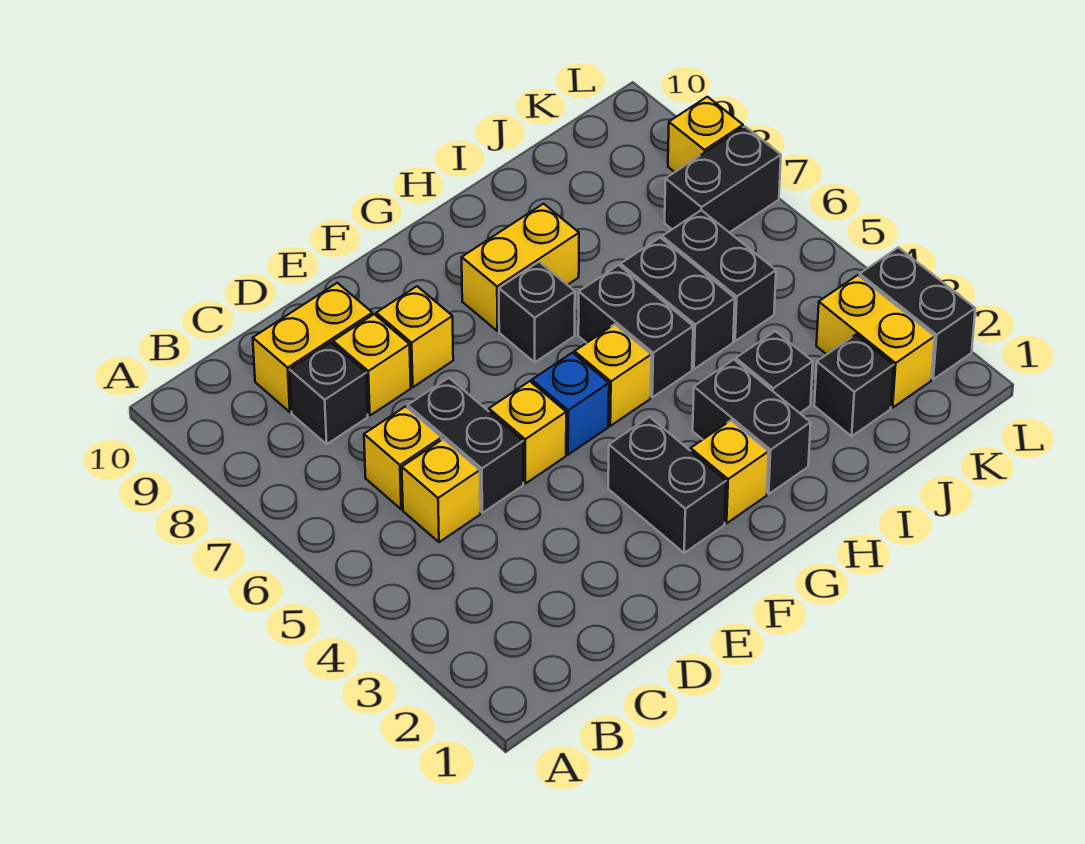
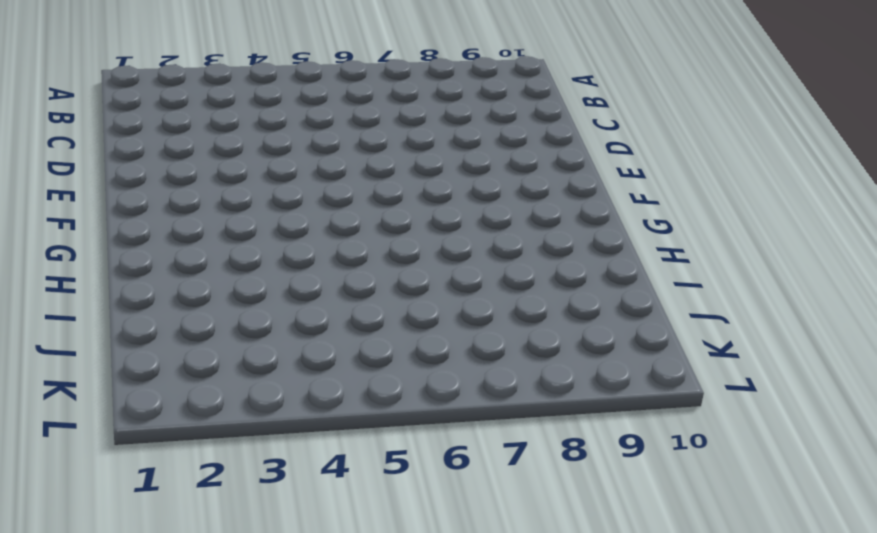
none -> yellow 1x1 brick [402,439,480,542]
none -> yellow 1x1 brick [364,407,442,509]
none -> black 1x1 brick [289,343,368,444]

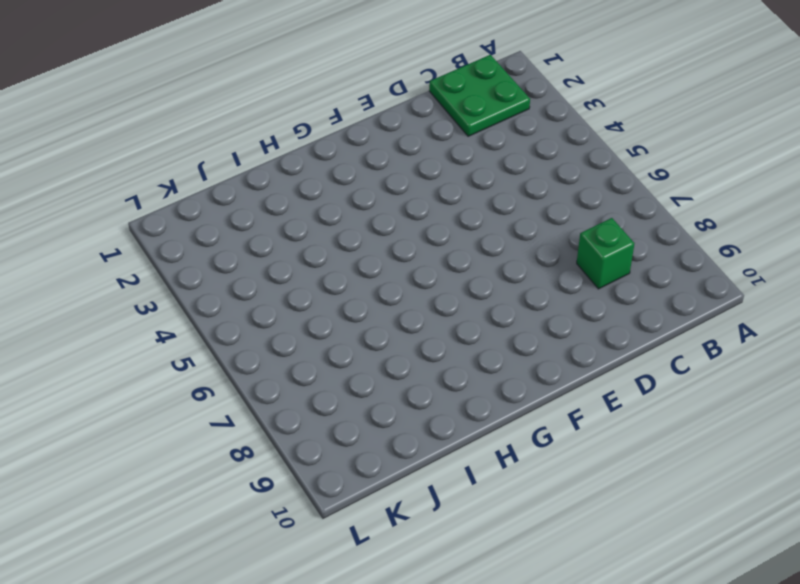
green 2x2 plate [429,55,530,136] -> none
green 1x1 brick [577,218,634,289] -> black 1x1 brick [289,343,368,444]
none -> yellow 1x1 brick [402,439,480,542]
none -> yellow 1x1 brick [364,407,442,509]
none -> yellow 1x2 brick [253,283,372,412]

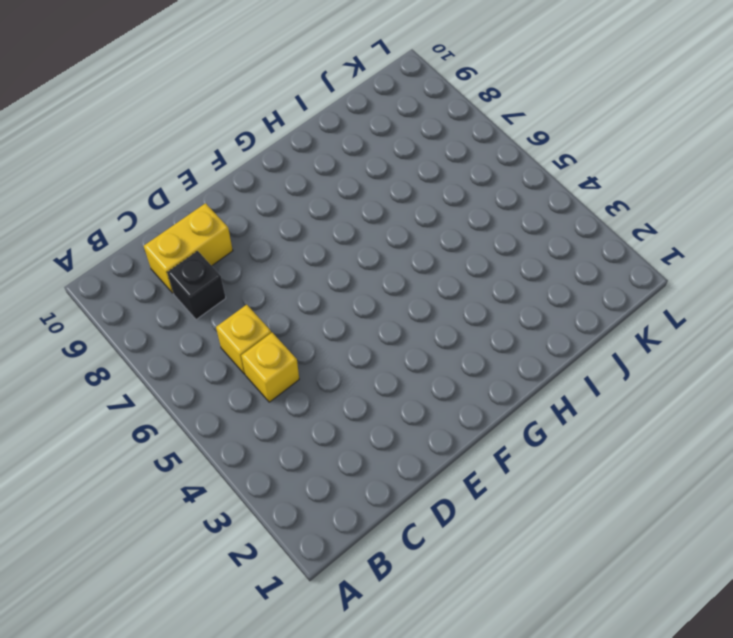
none -> black 1x2 brick [408,378,523,513]
none -> yellow 1x1 brick [333,314,411,416]
none -> yellow 1x1 brick [489,381,566,484]

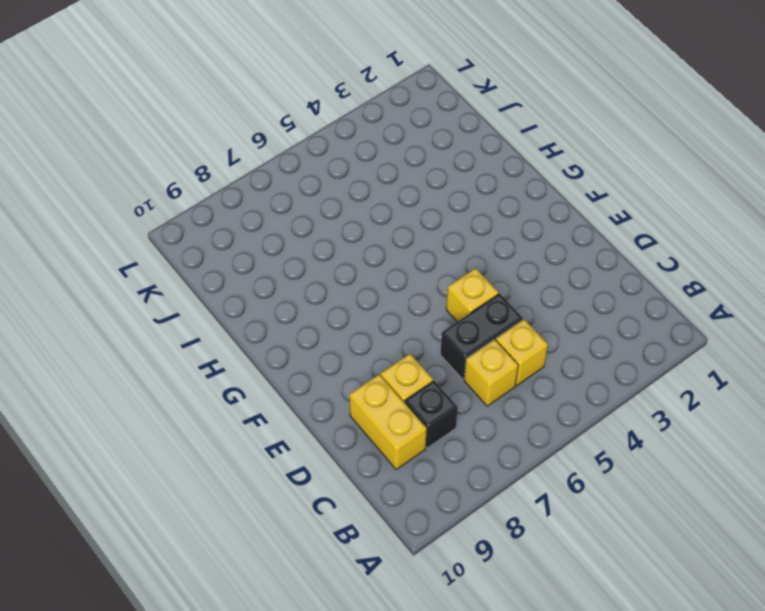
none -> yellow 1x1 brick [376,286,453,387]
none -> black 1x2 brick [608,417,726,553]
none -> blue 1x1 brick [532,353,609,455]

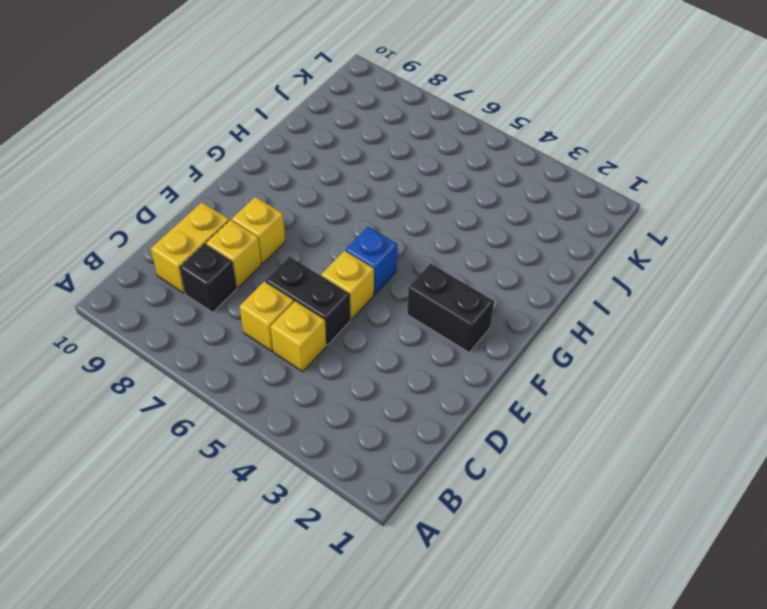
none -> yellow 1x1 brick [691,421,769,523]
none -> yellow 1x1 brick [574,324,651,426]
none -> black 1x1 brick [499,262,575,362]

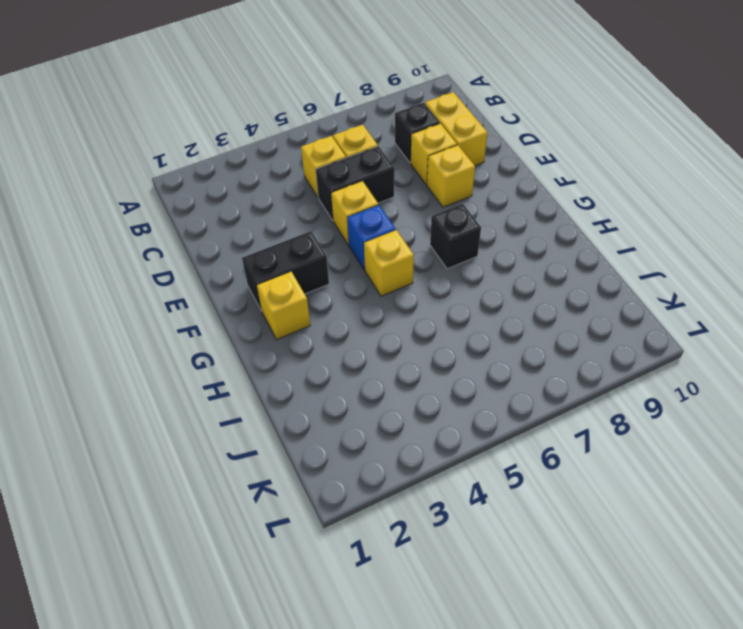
none -> yellow 1x2 brick [462,204,579,331]
none -> black 1x2 brick [693,360,811,494]
none -> black 1x2 brick [578,265,693,397]

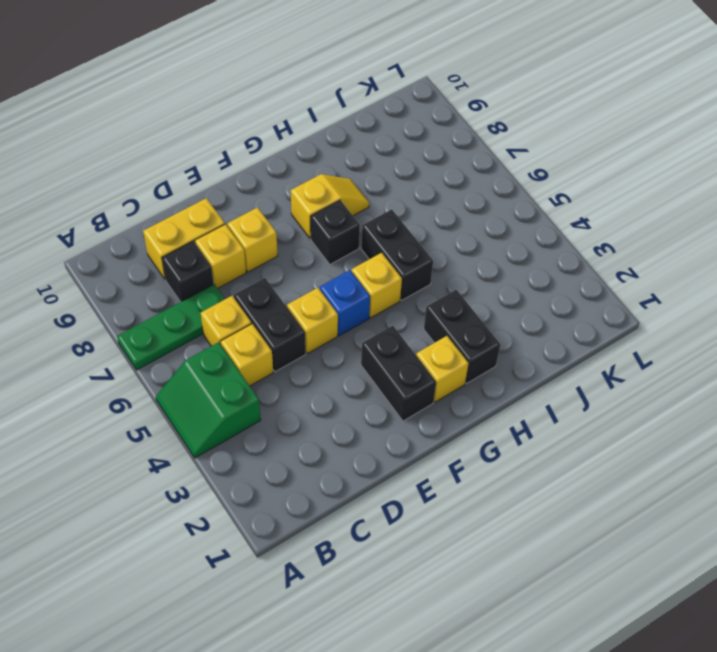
green 2x2 slope [156,342,261,458] -> none
green 1x3 plate [117,284,225,370] -> none
yellow 1x2 slope [291,174,369,239] -> yellow 1x2 brick [462,204,579,331]
none -> black 1x1 brick [736,331,813,413]
none -> black 1x2 brick [621,238,735,369]
none -> black 1x1 brick [814,335,894,436]

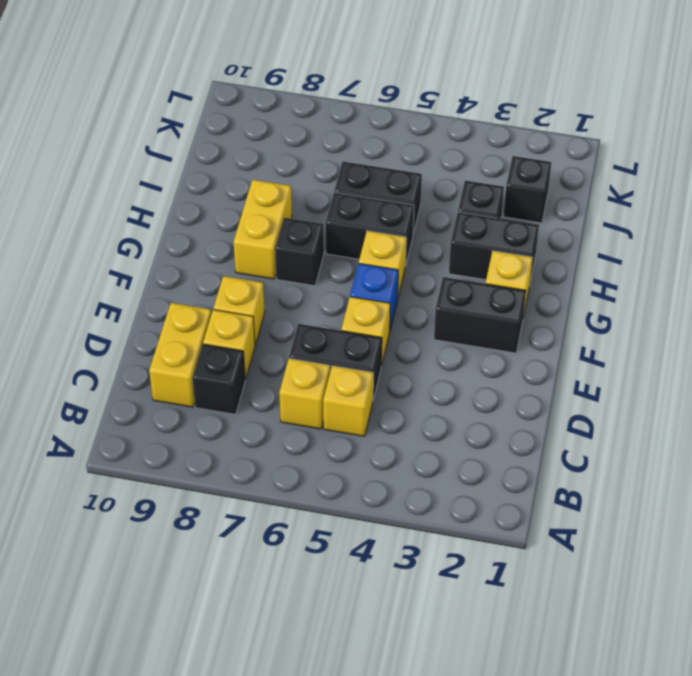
none -> black 1x2 brick [662,210,776,341]
none -> yellow 1x2 brick [816,275,935,408]
none -> black 1x2 brick [665,126,781,233]

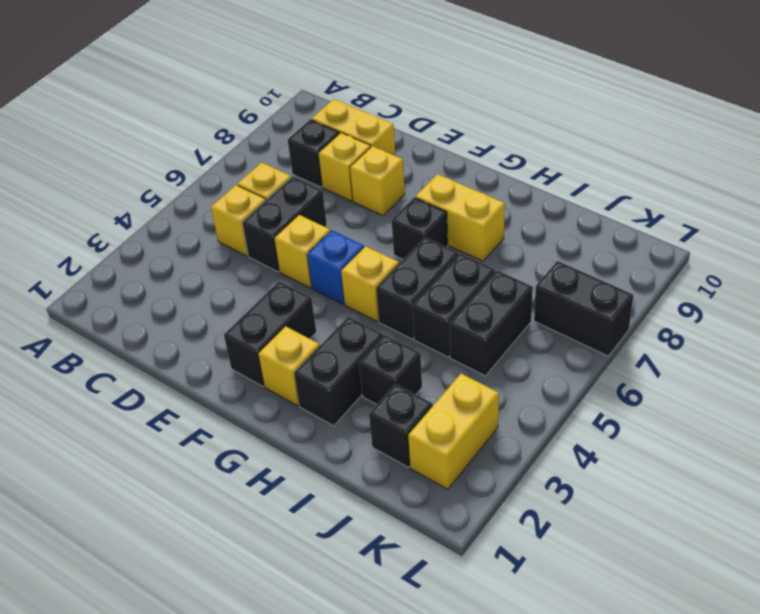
none -> black 1x2 brick [860,247,975,379]
none -> yellow 1x1 brick [668,97,743,172]

